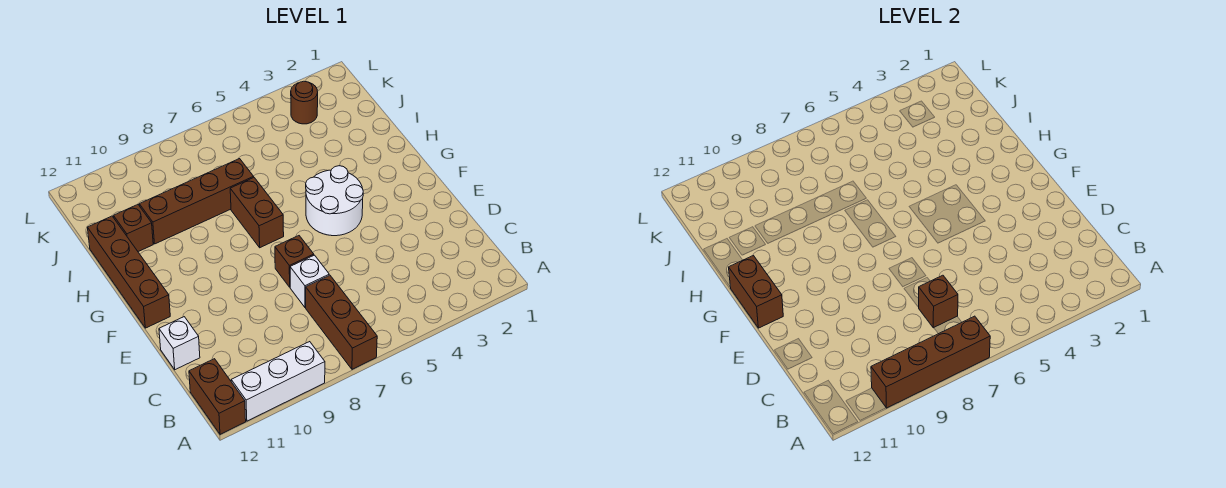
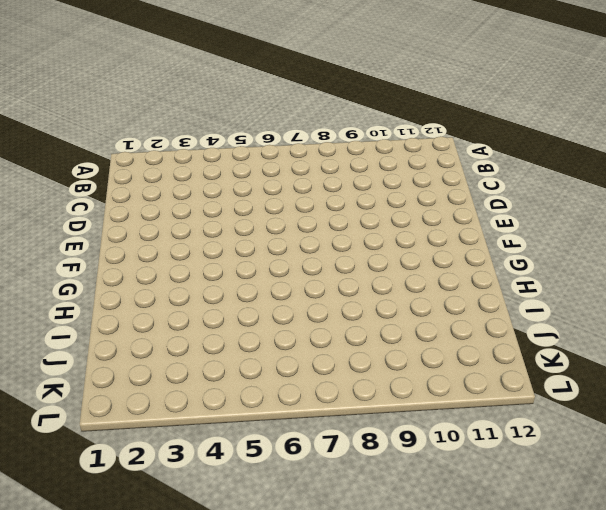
none -> brown 1x3 brick [306,275,377,369]
none -> white 1x3 brick [231,342,325,421]
none -> brown 1x2 brick [189,359,246,434]

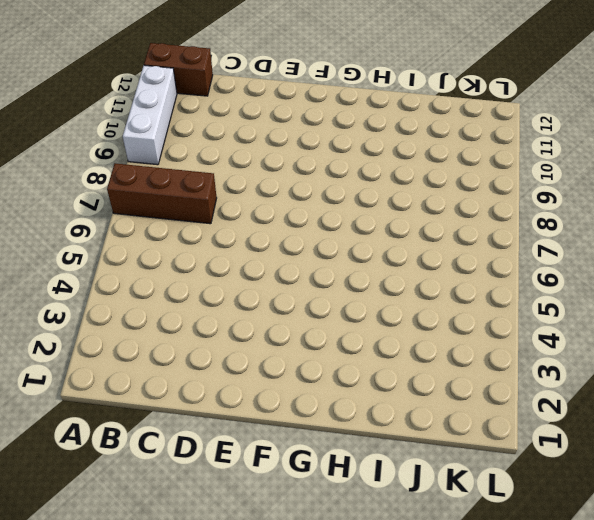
none -> white 1x1 brick [290,255,329,307]
none -> white 1x1 brick [159,317,200,370]
none -> brown 1x1 brick [275,236,314,287]

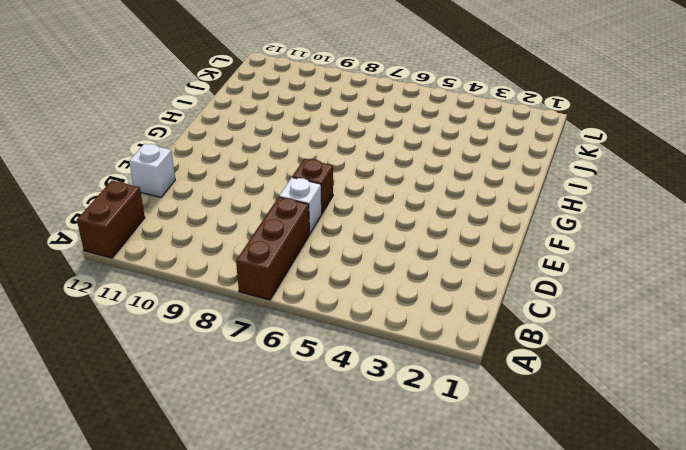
none -> white 1x3 brick [231,342,325,421]
none -> white 2x2 round brick [306,166,363,236]
none -> brown 1x4 brick [88,216,170,328]

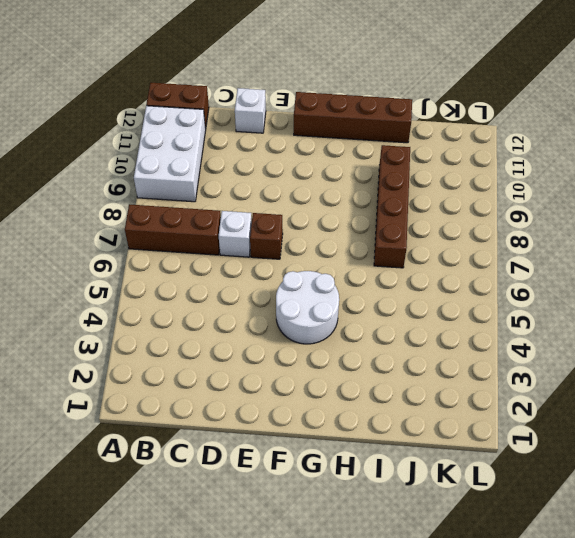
white 2x3 brick [134,106,206,202] -> white 1x3 brick [231,342,325,421]
none -> brown 1x2 brick [230,178,284,248]
none -> brown 1x1 brick [114,205,153,252]
none -> brown 1x1 round brick [291,81,318,124]

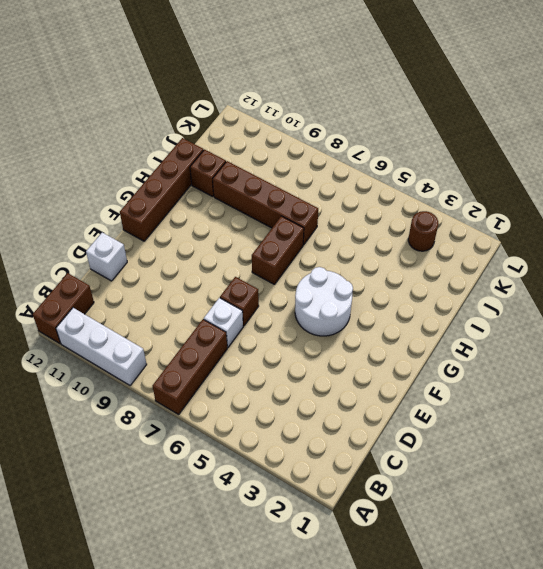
none -> brown 1x4 brick [871,316,990,408]
none -> brown 1x1 brick [919,275,958,328]
none -> brown 1x2 brick [729,256,783,328]

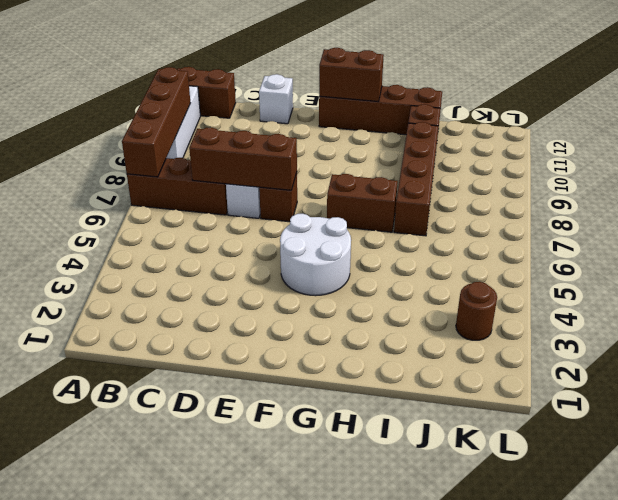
brown 1x3 brick [189,128,297,190] -> brown 1x1 brick [919,275,958,328]

